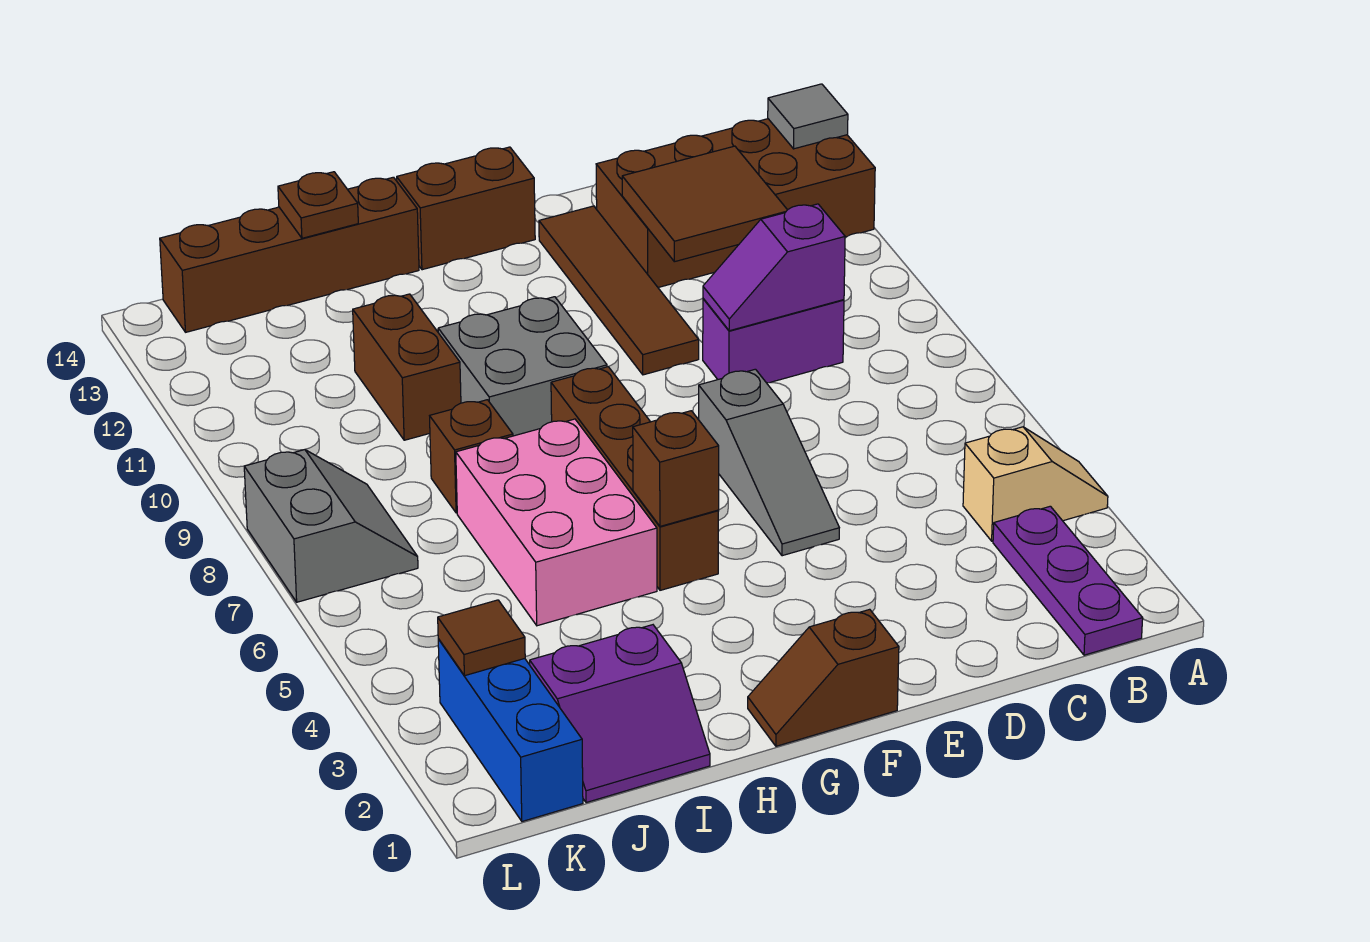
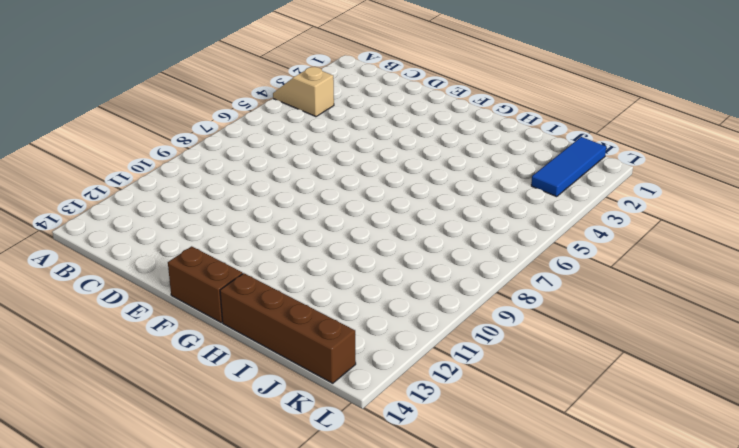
blue 1x3 tile [531,137,606,197] -> blue 1x3 brick [438,639,583,821]
none -> brown 2x4 brick [596,119,875,288]
none -> purple 1x3 plate [993,506,1143,655]
none -> purple 1x2 brick [703,299,844,383]

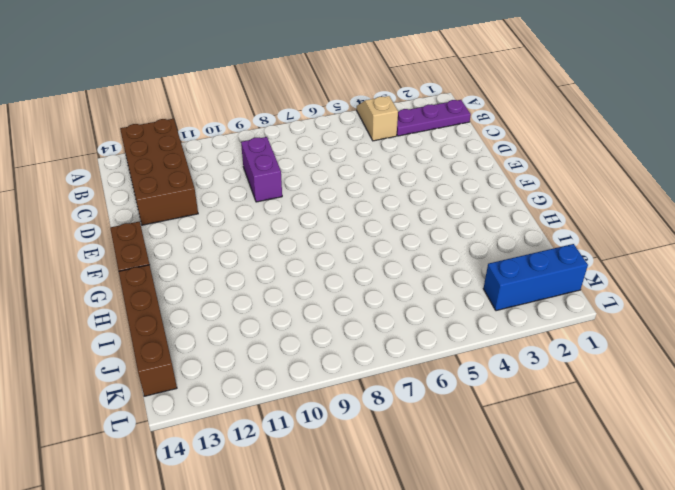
none -> grey 1x3 slope [699,369,839,556]
none -> brown 1x4 tile [539,206,699,375]
none -> brown 1x2 slope [748,609,899,746]

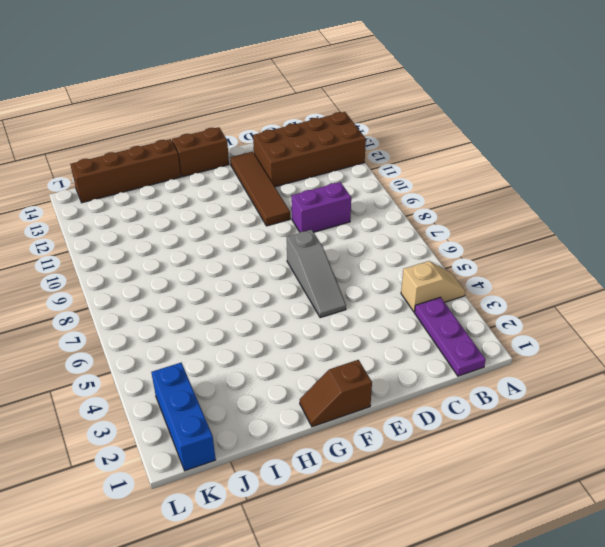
none -> brown 1x4 brick [551,367,718,590]
none -> grey 2x2 brick [438,297,607,436]
none -> pink 2x3 brick [456,419,657,626]

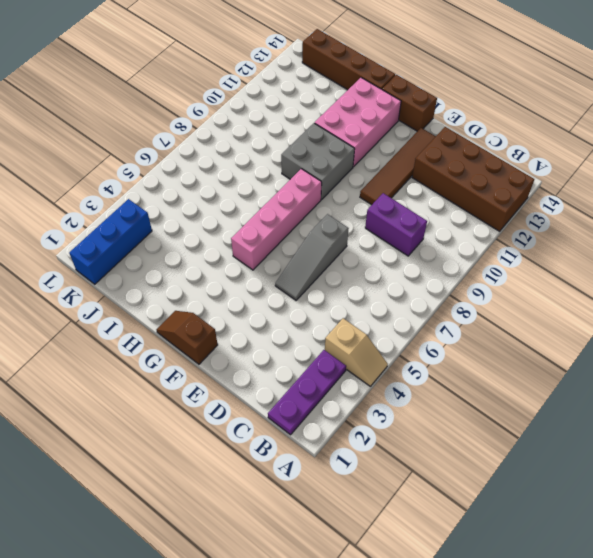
pink 1x4 brick [231,169,322,270] -> brown 1x4 brick [551,367,718,590]
pink 2x3 brick [315,78,401,167] -> pink 2x3 brick moved to [456,419,657,626]
none -> purple 2x2 slope [530,625,710,803]
none -> brown 1x1 brick [430,400,513,513]
none -> brown 1x2 brick [353,294,461,440]

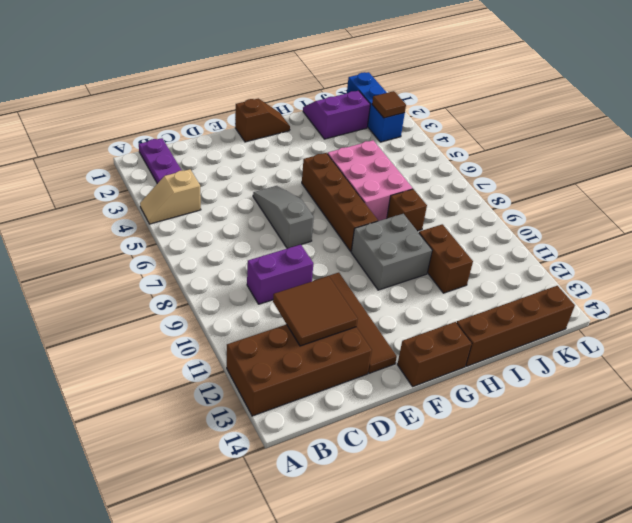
none -> grey 2x2 slope [244,450,418,602]
none -> grey 1x1 tile [768,84,848,149]
none -> purple 1x2 slope [703,204,845,331]

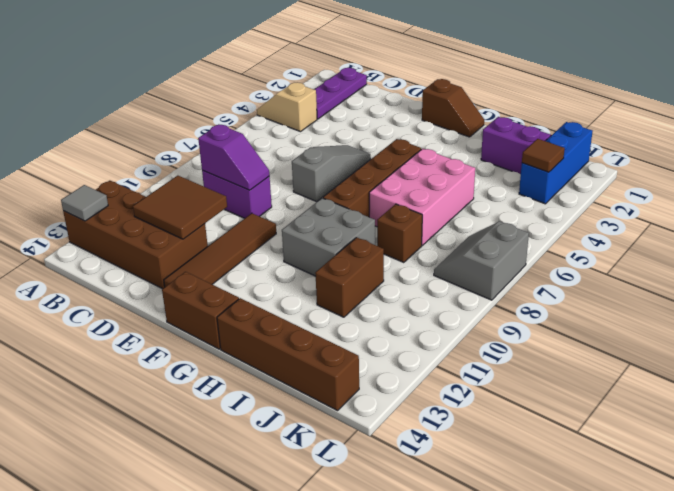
none -> brown 1x1 brick [633,411,719,526]
none -> brown 1x1 plate [278,172,358,238]

